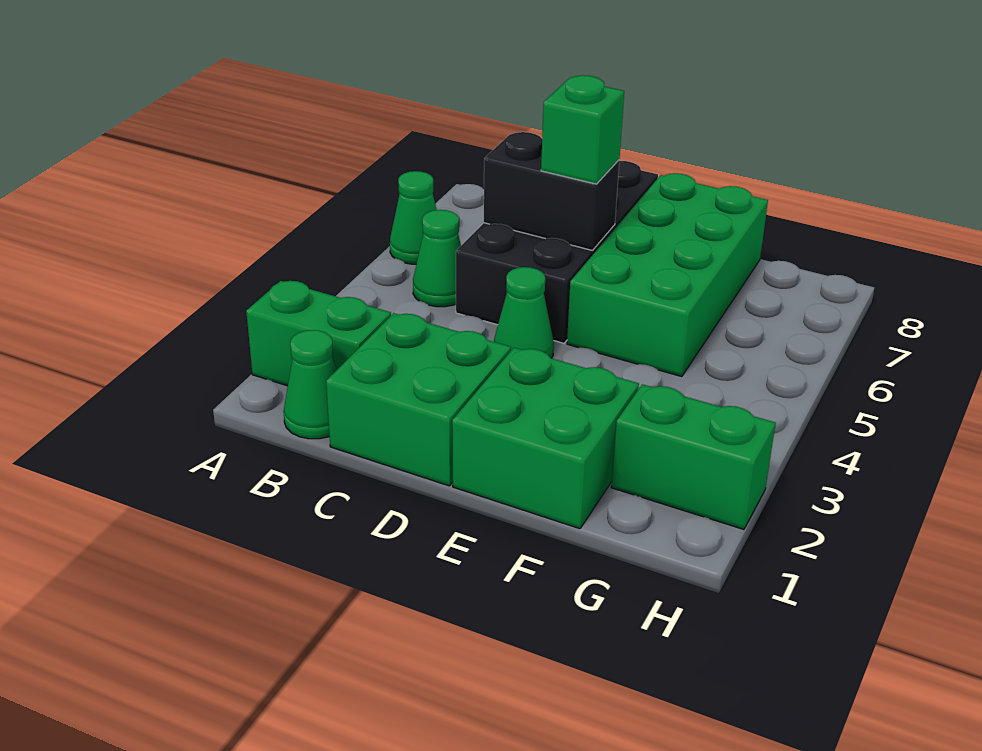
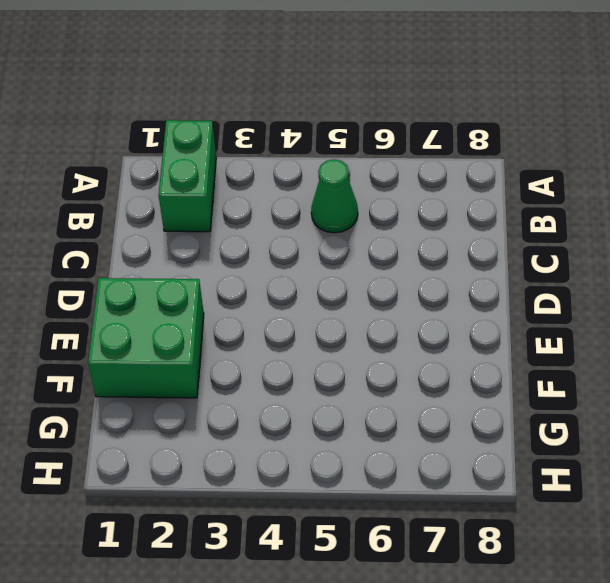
none -> green 1x1 cone [390,171,437,264]
none -> green 1x1 cone [283,330,336,439]
none -> green 2x2 brick [326,313,511,486]

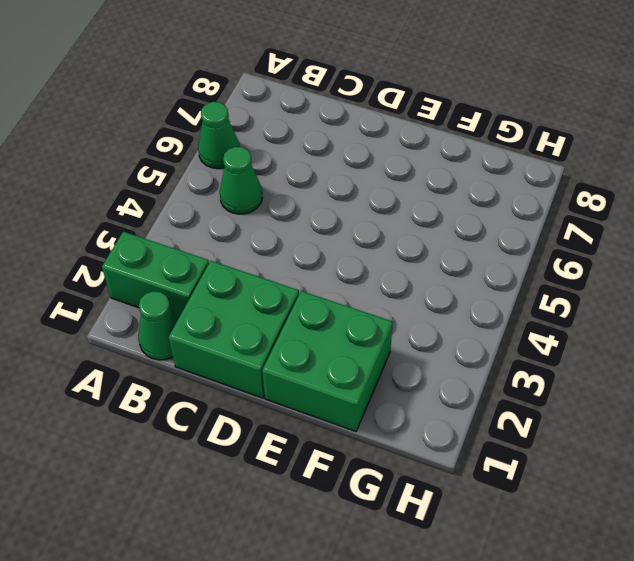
none -> black 2x4 brick [456,161,658,343]
none -> green 1x1 cone [494,267,554,358]
none -> green 2x4 brick [567,173,768,377]

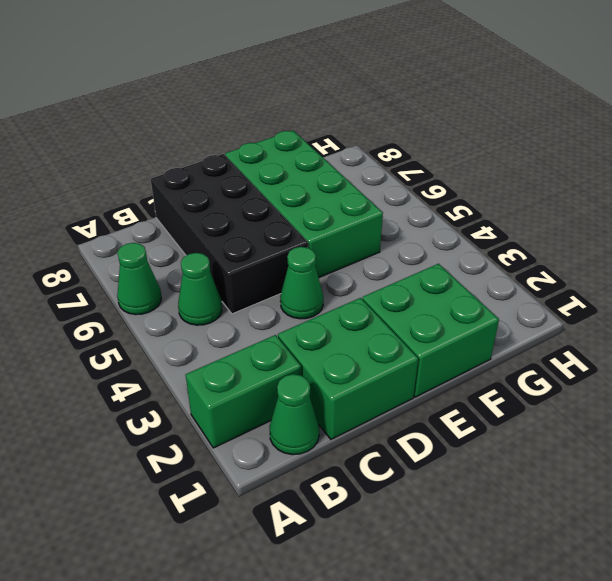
none -> green 1x2 brick [611,384,776,529]
none -> black 1x2 brick [484,132,619,250]
none -> green 1x1 brick [541,75,624,184]

